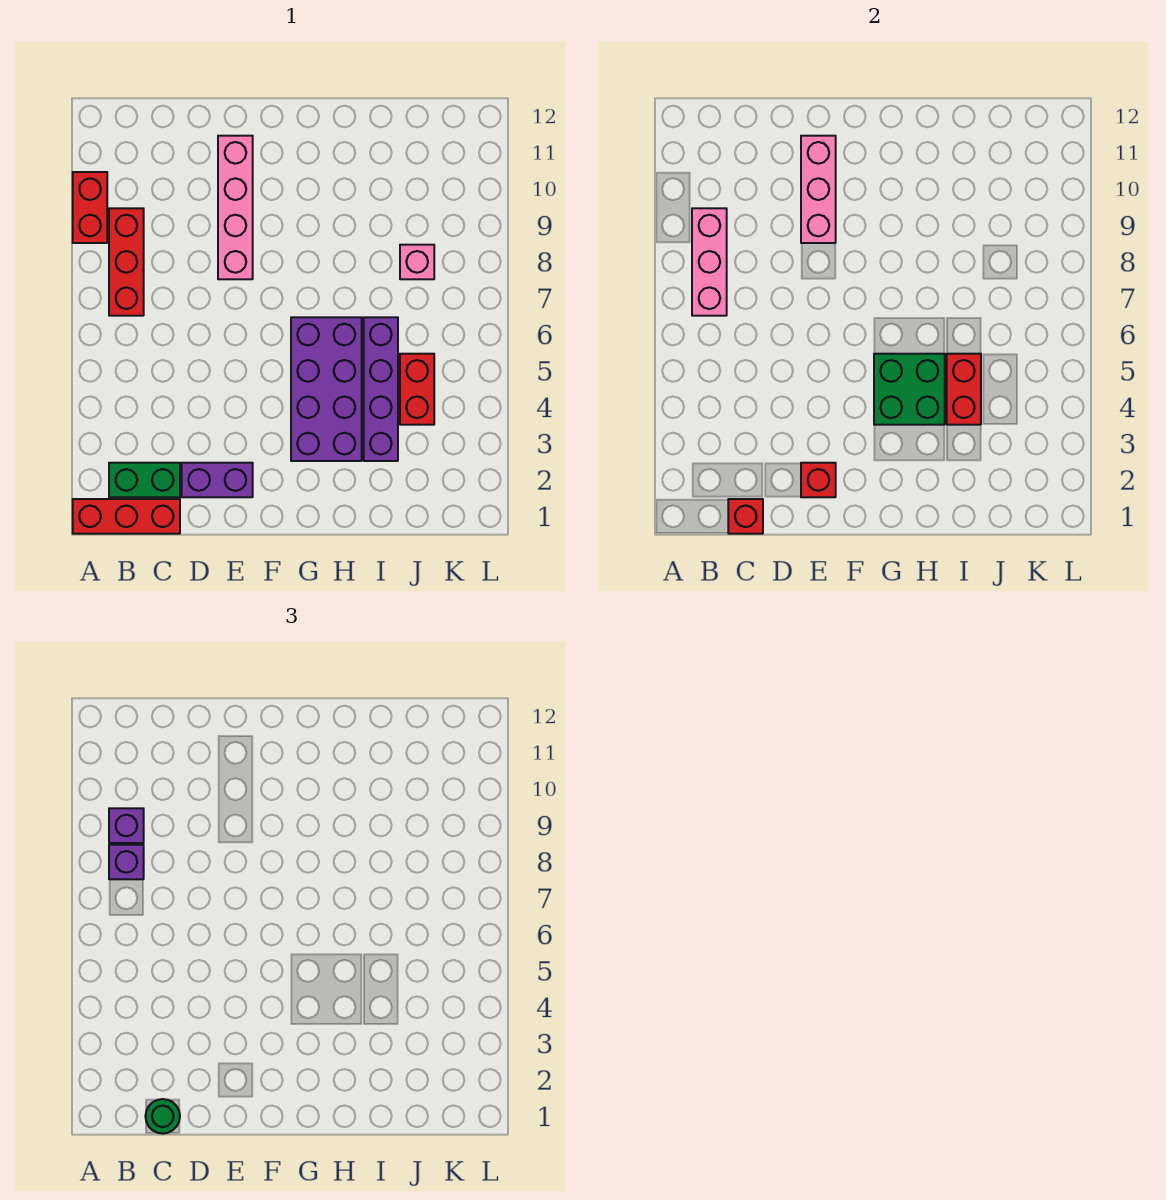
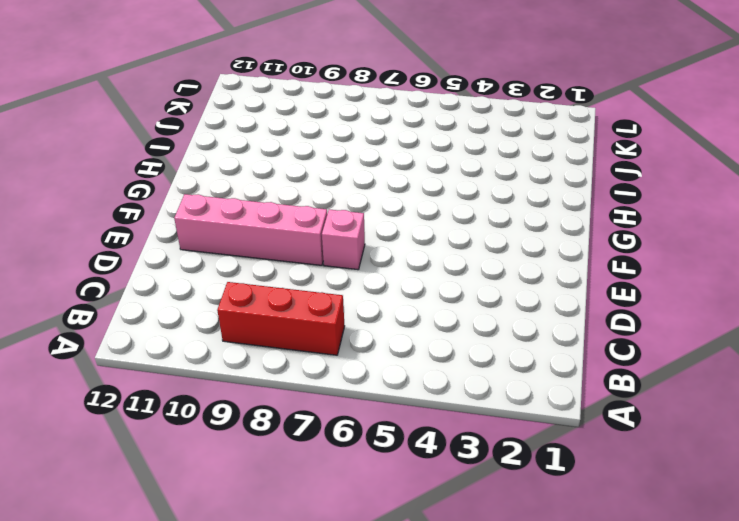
pink 1x1 brick [322,209,365,270] -> pink 1x1 brick moved to [400,245,434,279]
none -> red 1x3 brick [73,499,180,534]
none -> red 1x2 brick [73,172,107,243]
none -> green 1x2 brick [109,463,180,497]

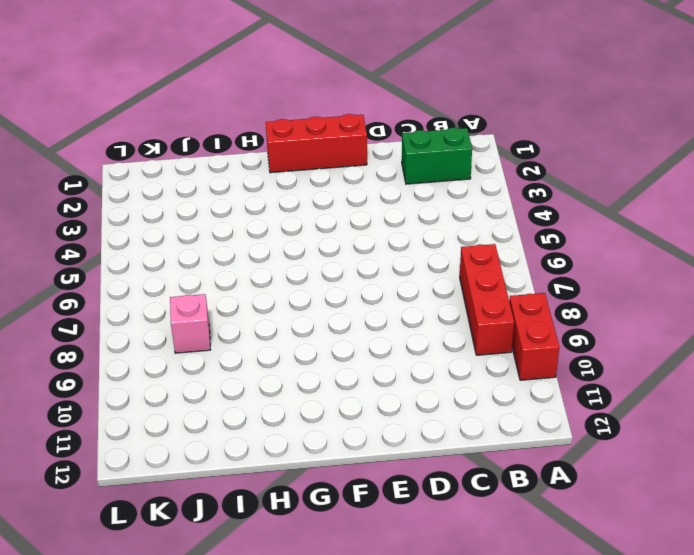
red 1x3 brick [266,114,367,173] -> red 1x3 brick moved to [73,499,180,534]
none -> purple 1x2 brick [182,463,253,497]
none -> pink 1x4 brick [218,136,253,279]
none -> purple 2x4 brick [291,317,362,461]

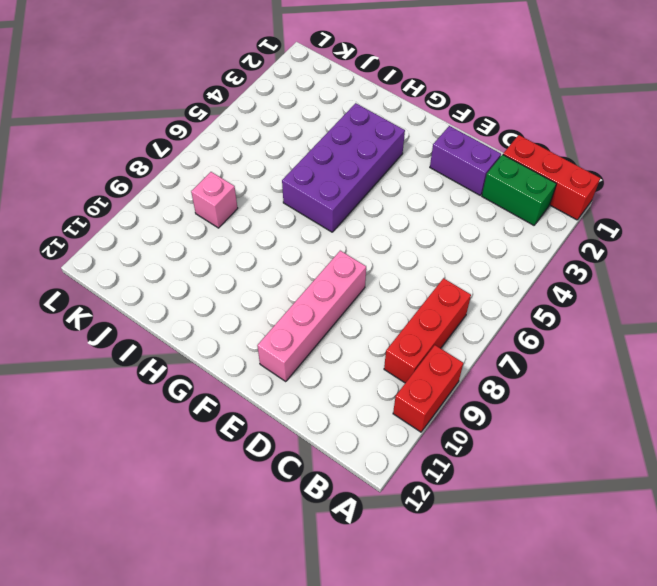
none -> purple 1x4 brick [364,317,398,461]
none -> red 1x2 brick [400,354,434,425]
none -> pink 1x3 brick [692,208,727,316]

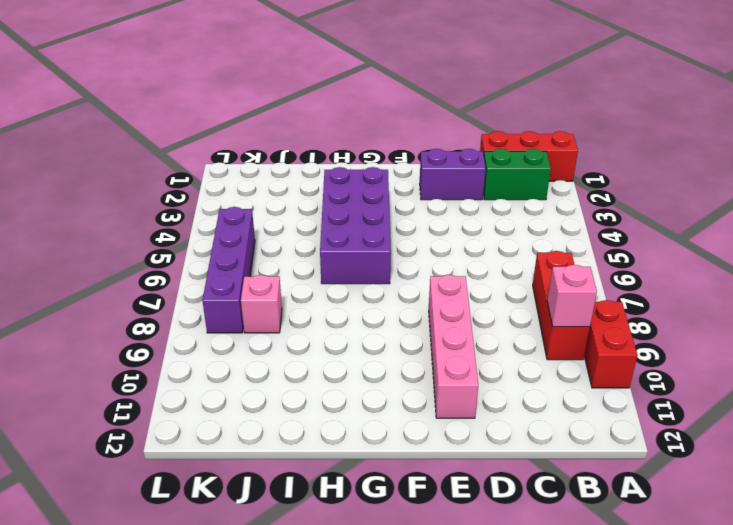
pink 1x1 brick [547,265,597,327] -> pink 1x3 brick [692,208,727,316]
purple 1x4 brick [202,207,255,333] -> purple 1x4 brick moved to [364,317,398,461]
none -> red 1x2 brick [400,354,434,425]
none -> red 1x1 brick [728,499,763,534]
none -> red 1x1 brick [801,463,836,497]

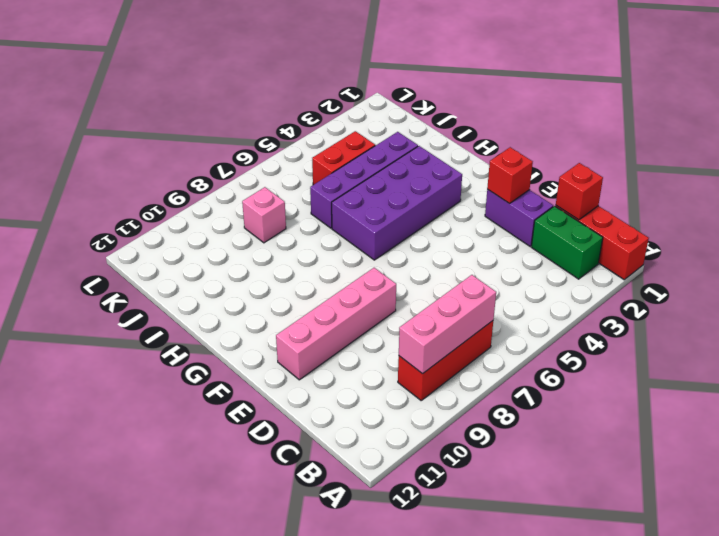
none -> red 1x2 brick [73,172,107,243]
none -> pink 1x3 brick [801,136,836,243]
none -> green 2x2 brick [874,354,945,425]

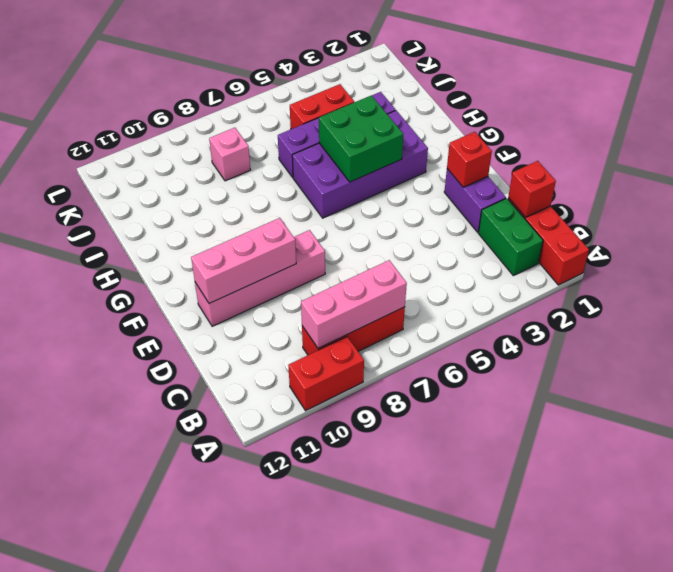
none -> red 1x2 brick [947,354,981,425]
none -> purple 1x1 brick [109,845,144,879]
none -> purple 1x1 brick [109,808,144,843]

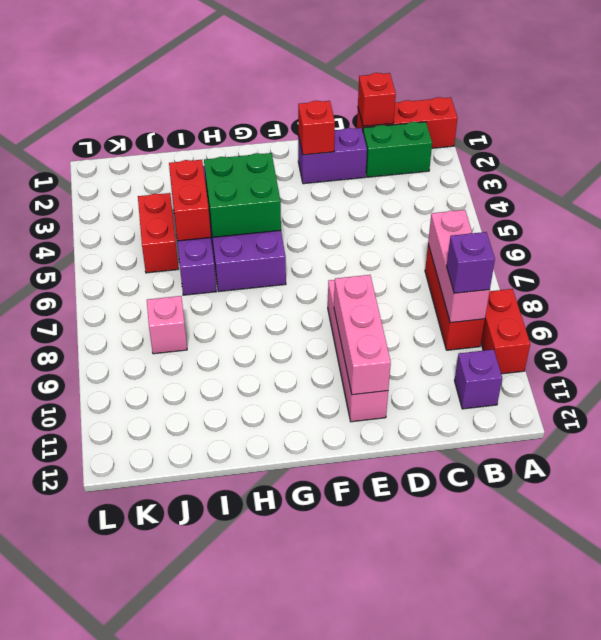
purple 1x1 brick [455,349,502,409] -> purple 1x1 brick moved to [109,845,144,879]
none -> green 1x1 round brick [145,1099,180,1134]

